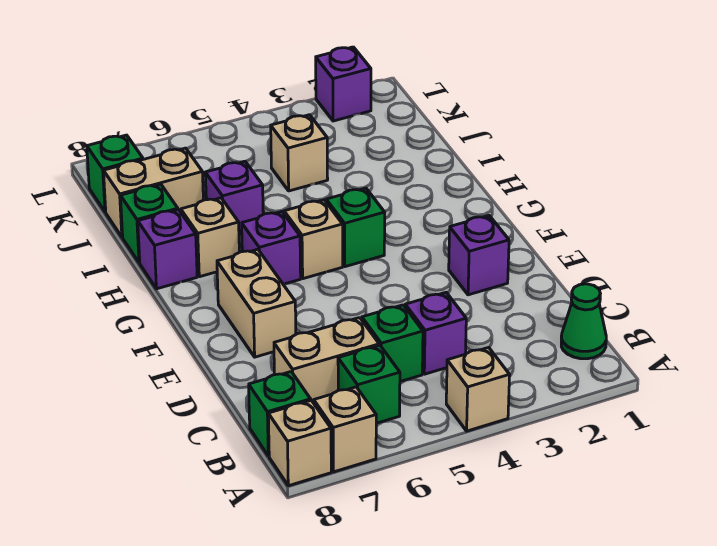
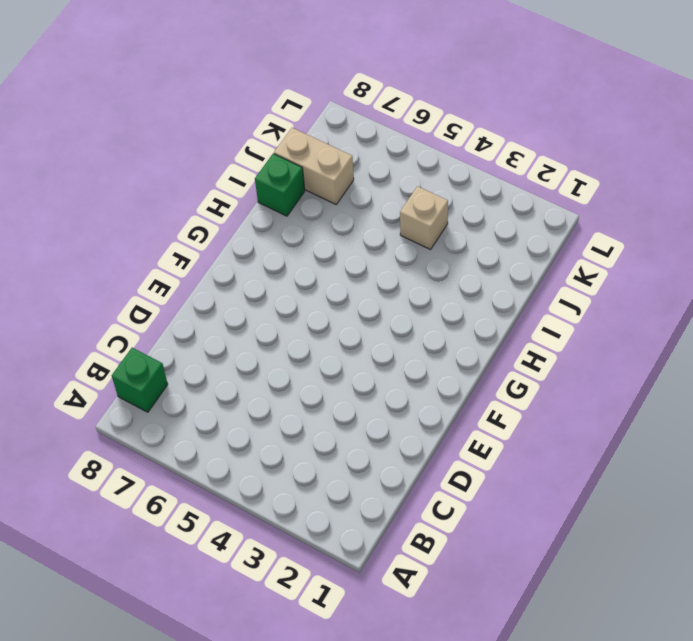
none -> tan 1x1 brick [446,348,510,431]
none -> tan 1x1 brick [314,387,376,472]
none -> tan 1x1 brick [268,400,331,486]

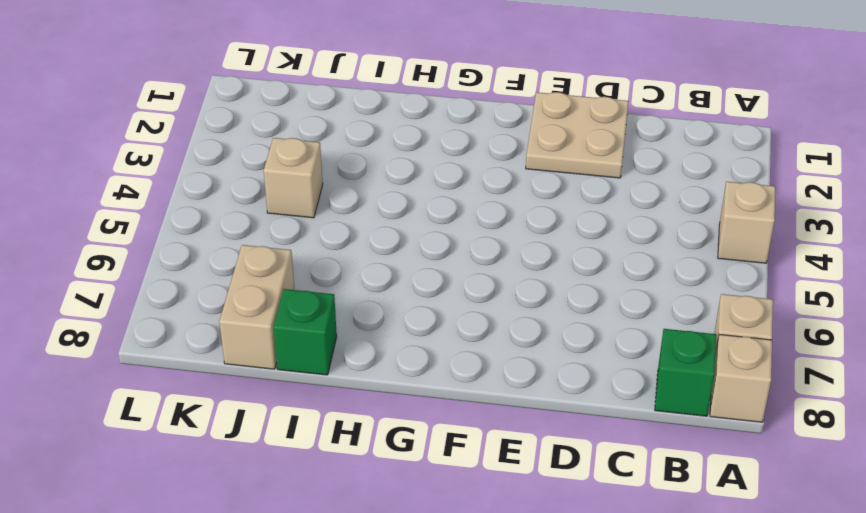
tan 2x2 plate [526,92,629,178] -> purple 1x1 brick [449,216,509,295]
none -> green 1x1 cone [561,284,606,359]
none -> green 1x1 brick [338,345,400,423]
none -> purple 1x1 brick [405,293,466,374]

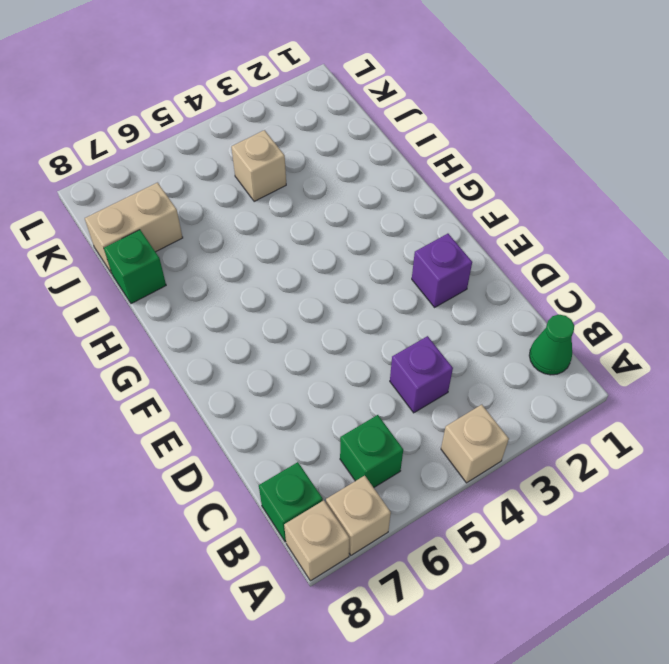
none -> green 1x1 brick [362,305,423,382]
none -> tan 1x2 brick [274,318,379,403]
none -> tan 1x2 brick [217,249,296,357]

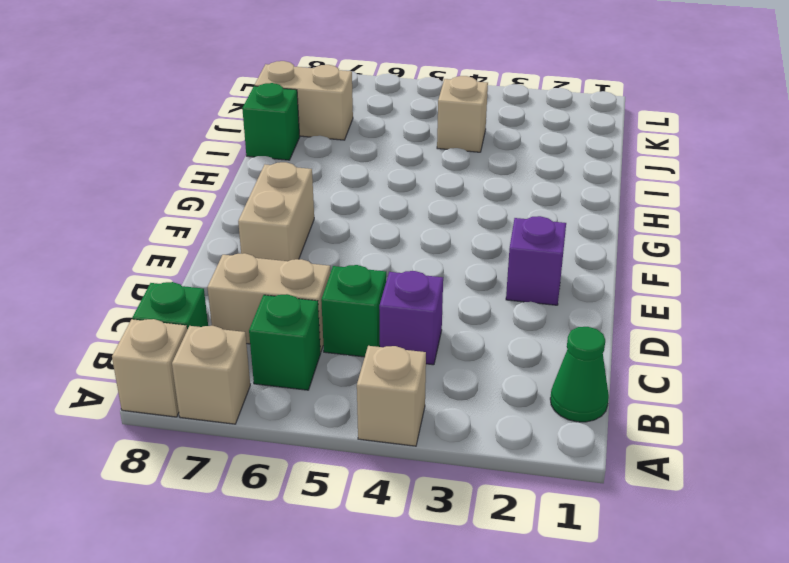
none -> green 1x1 brick [326,188,385,267]
none -> tan 1x1 brick [284,200,343,279]
none -> purple 1x1 brick [242,212,301,284]

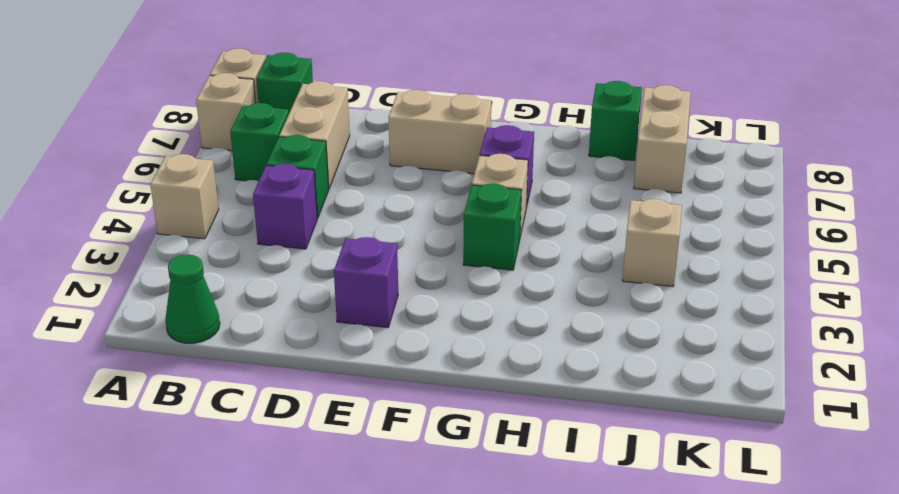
none -> tan 1x1 brick [181,198,239,277]
none -> purple 1x1 brick [138,210,197,289]
none -> purple 1x1 brick [205,161,263,235]

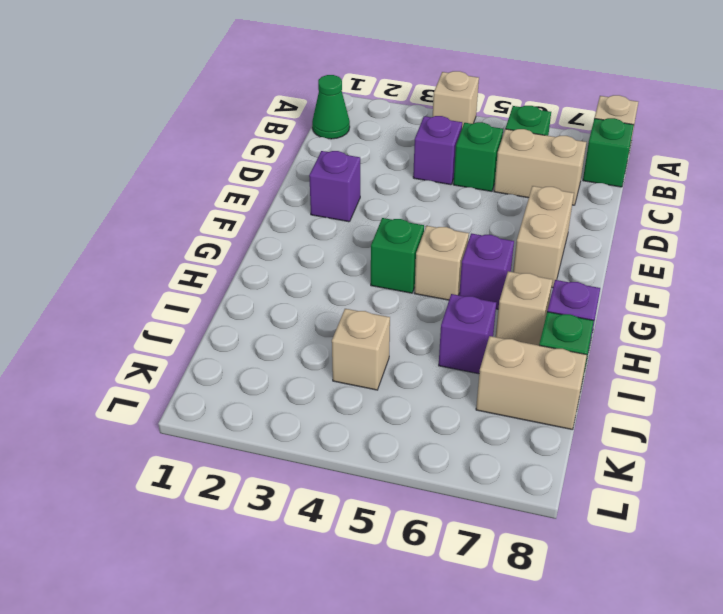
none -> tan 1x1 brick [314,387,376,472]
none -> green 1x1 brick [87,135,143,212]
none -> purple 1x1 brick [316,47,371,121]

